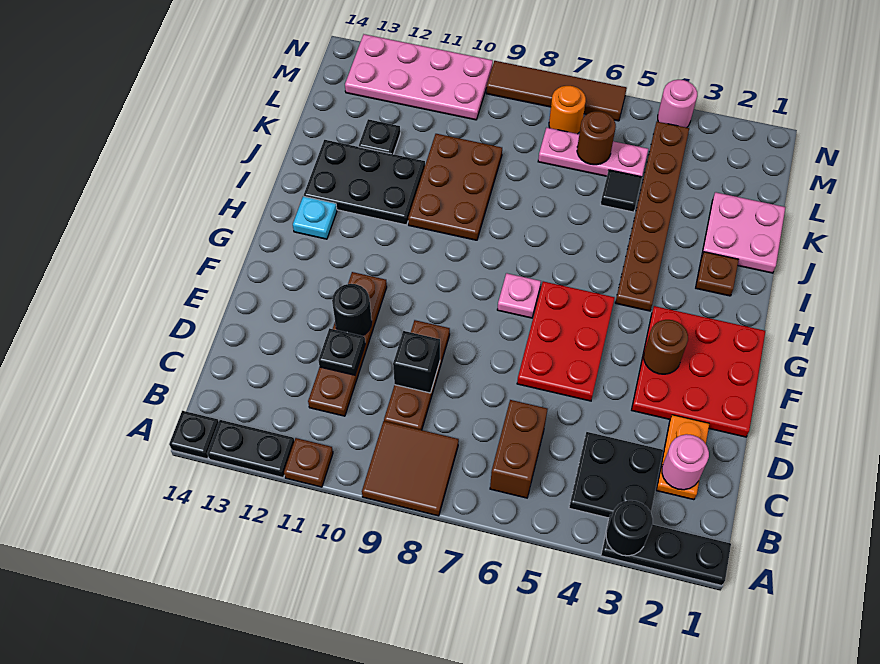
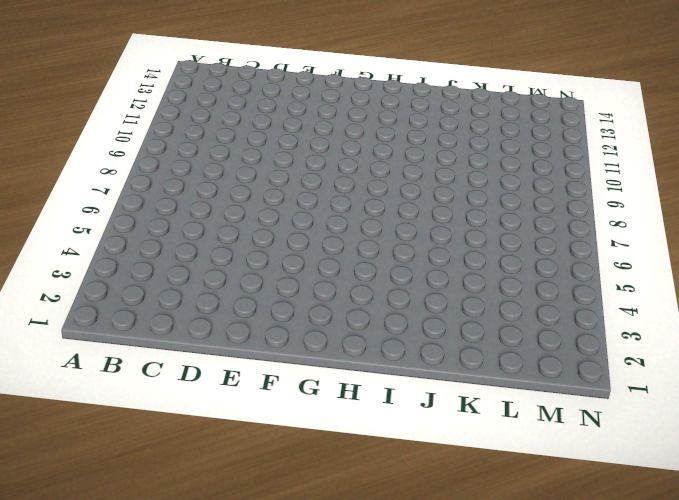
none -> black 1x3 plate [601,514,731,586]
none -> brown 2x2 tile [362,421,459,516]
none -> brown 1x1 plate [284,438,333,487]
none -> black 1x2 plate [207,420,294,478]

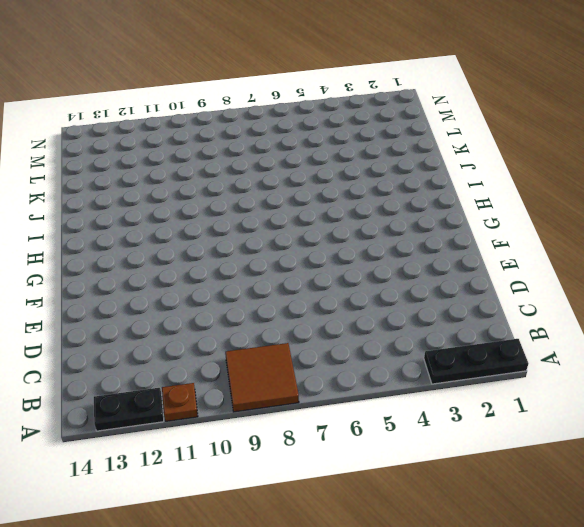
none -> black 1x1 plate [169,411,219,459]
none -> black 2x2 plate [569,432,663,518]
none -> brown 1x2 brick [490,400,547,498]
none -> orange 1x2 plate [656,415,709,500]

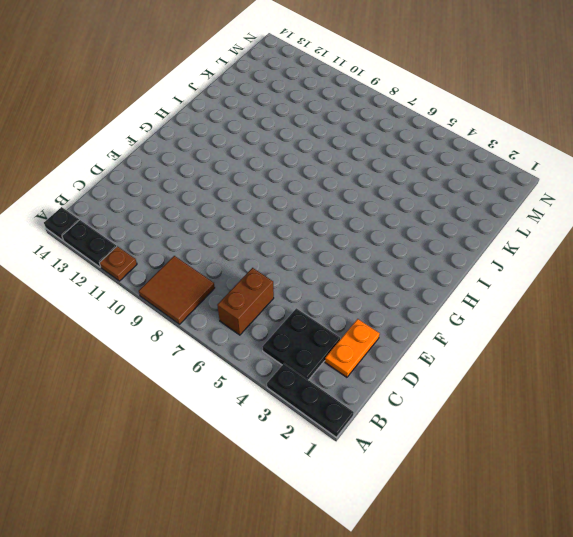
none -> brown 1x3 plate [384,320,450,430]
none -> brown 1x4 plate [308,272,387,416]
none -> red 3x3 plate [632,306,765,437]
none -> red 2x3 plate [517,281,615,401]

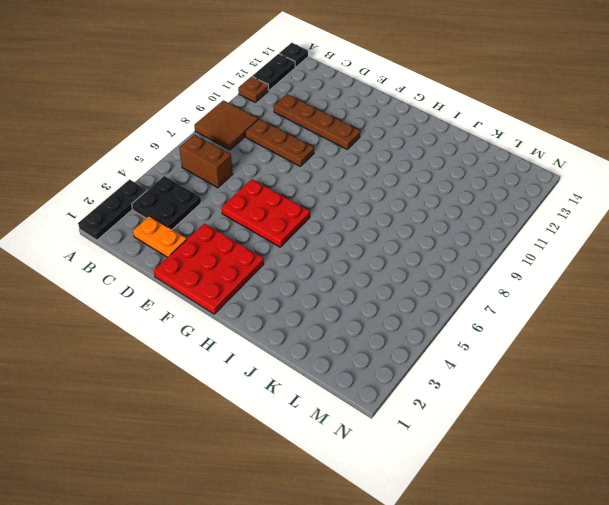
none -> pink 1x1 plate [497,273,541,318]
none -> brown 1x6 plate [615,122,689,311]
none -> cyan 1x1 plate [293,196,337,239]
none -> brown 1x1 plate [696,252,739,296]

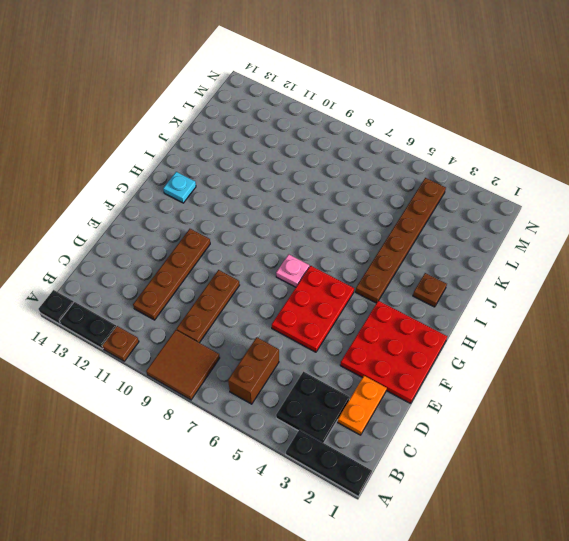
none -> brown 2x3 plate [408,134,502,240]
none -> black 2x3 plate [304,140,425,225]
none -> pink 2x2 plate [702,192,785,273]
none -> black 1x1 tile [601,170,642,212]

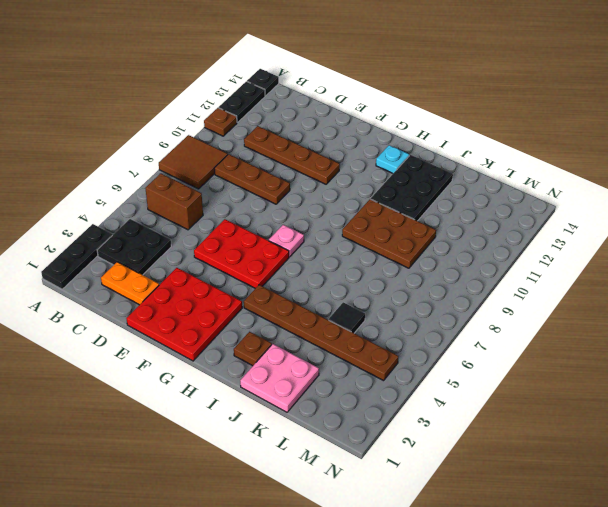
none -> black 1x1 plate [359,119,400,154]
none -> pink 1x3 plate [538,128,648,177]
none -> orange 1x1 round brick [549,86,586,134]
none -> pink 2x4 plate [345,34,493,120]

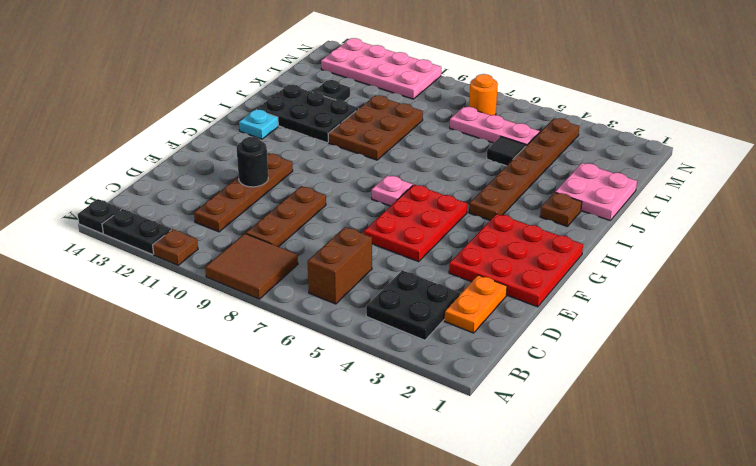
none -> black 1x3 plate [601,514,731,586]
none -> pink 1x1 round brick [658,80,697,128]
none -> brown 1x4 tile [486,61,627,121]
none -> black 1x1 round brick [606,500,653,556]

